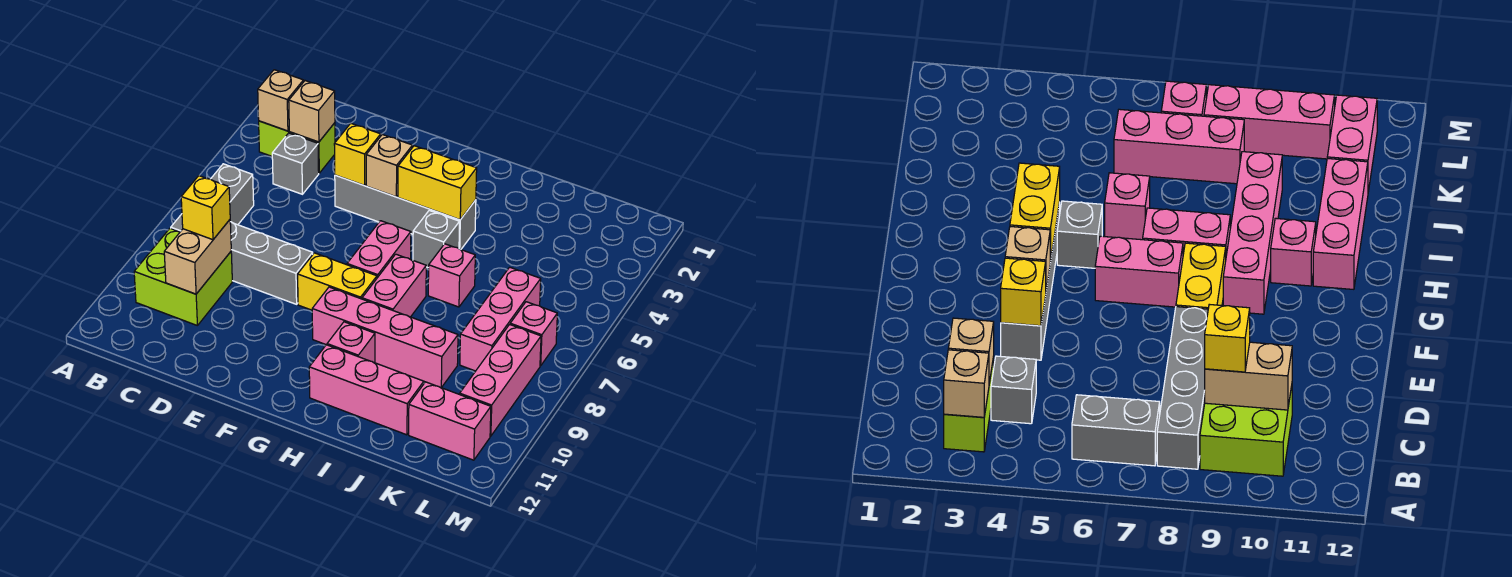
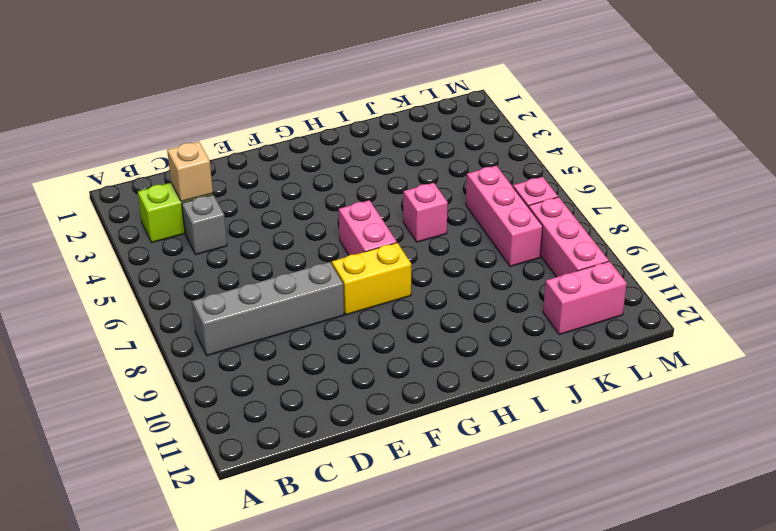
none -> grey 1x2 brick [211,164,254,225]
none -> lime 2x2 brick [134,228,232,325]
none -> grey 1x4 brick [335,175,476,250]

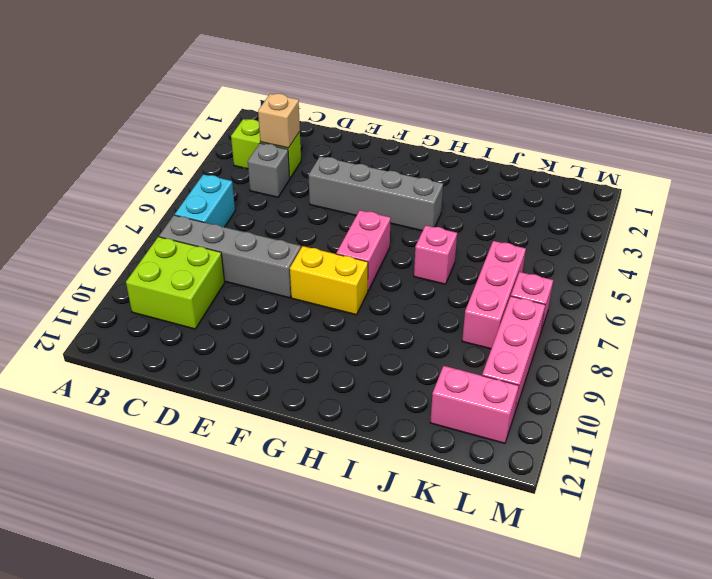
cyan 1x2 brick [175,174,235,227] -> grey 1x2 brick [211,164,254,225]
none -> pink 1x4 brick [312,287,458,388]
none -> grey 1x1 brick [413,210,460,268]
none -> pink 1x2 brick [362,254,426,317]

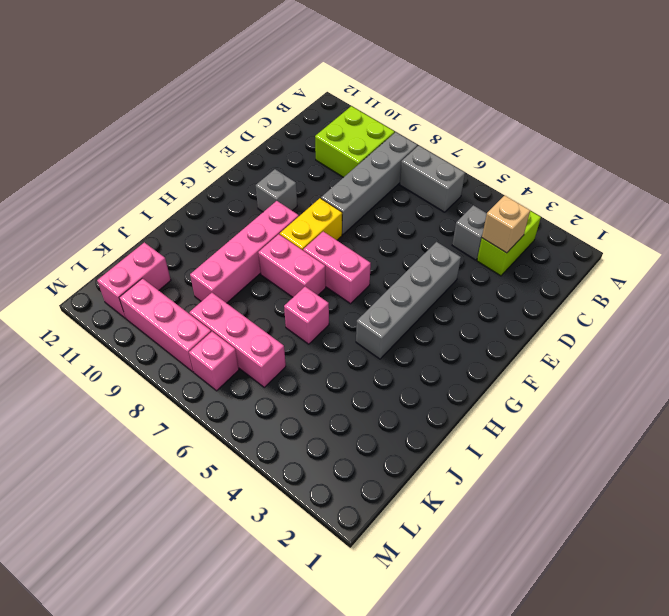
grey 1x1 brick [256,169,297,212] -> grey 1x1 brick moved to [413,210,460,268]
none -> pink 1x1 brick [327,322,375,363]
none -> pink 1x3 brick [309,345,424,435]
none -> tan 1x1 brick [258,70,304,131]

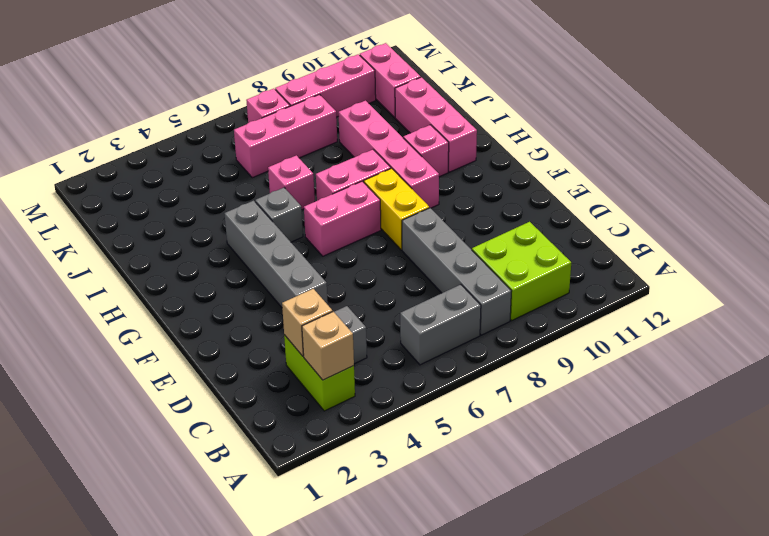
none -> tan 1x2 brick [164,220,231,294]
none -> yellow 1x1 brick [334,123,381,186]
none -> tan 1x1 brick [366,134,412,197]

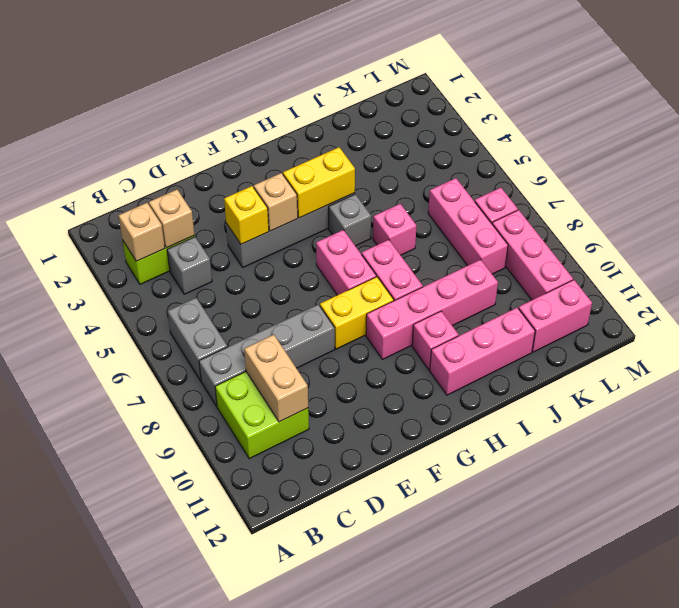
none -> yellow 1x1 brick [181,176,230,240]

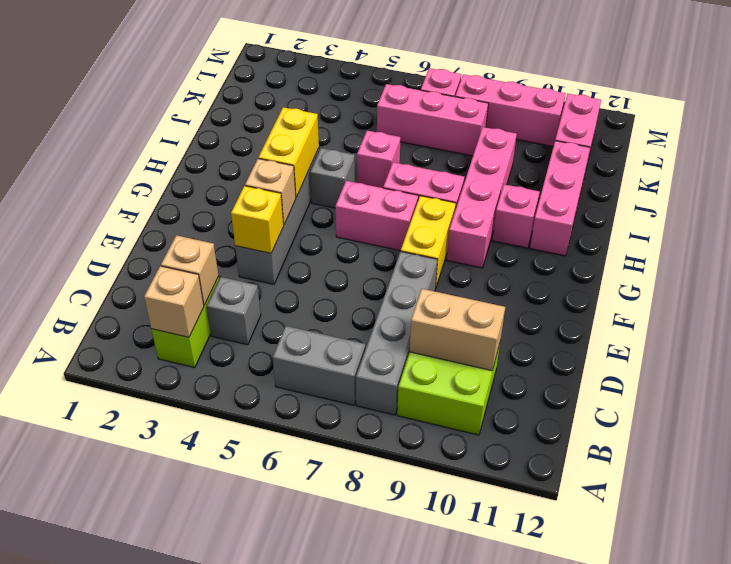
none -> yellow 1x1 brick [181,176,230,240]

